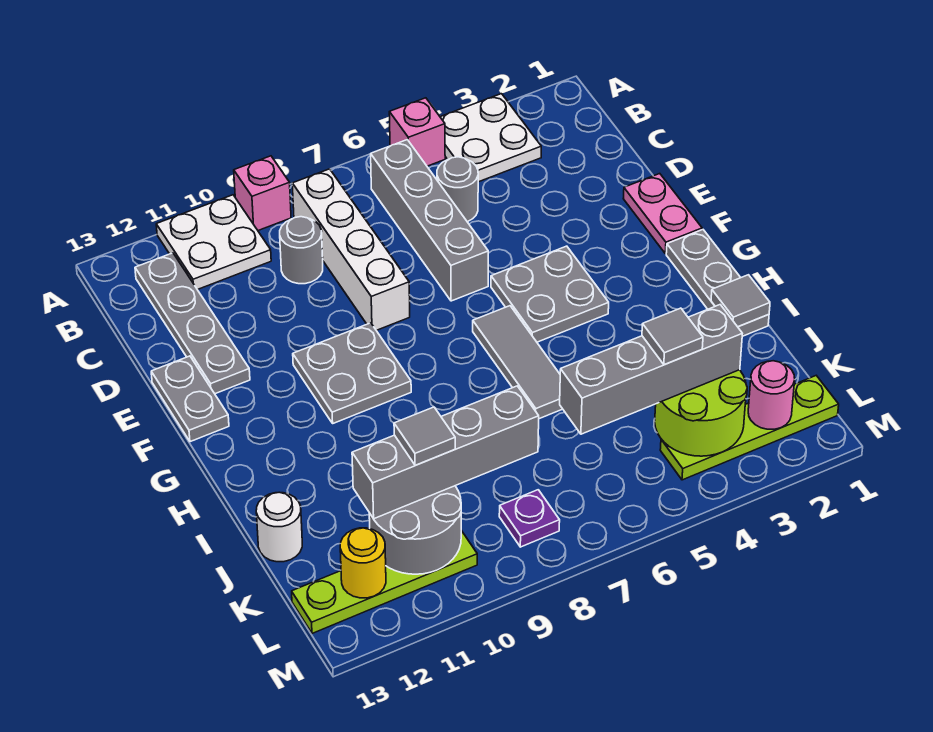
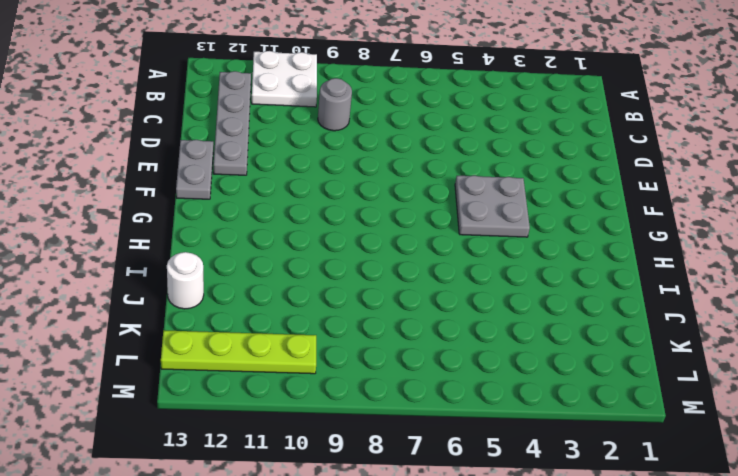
none -> white 2x2 plate [440,94,541,182]
none -> pink 1x1 brick [389,98,445,166]
none -> pink 1x1 brick [234,156,291,230]

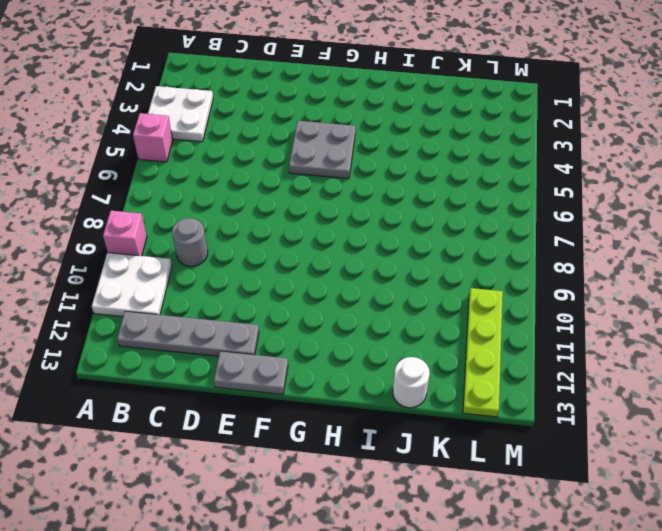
none -> grey 1x4 brick [371,140,488,301]
none -> white 1x4 brick [292,169,410,330]
none -> grey 1x1 round brick [437,157,478,222]

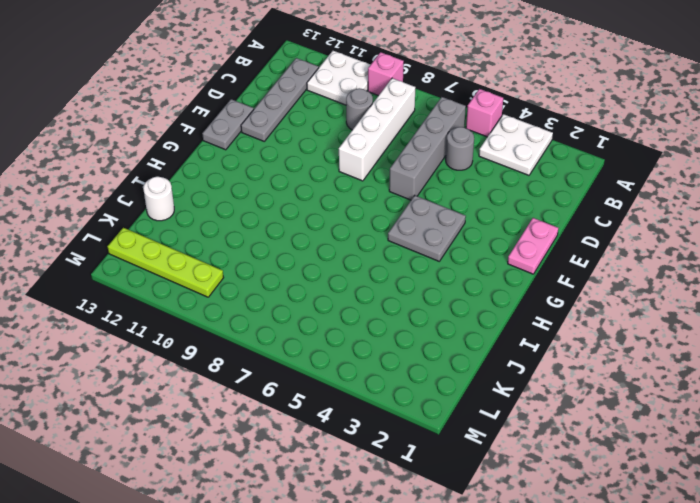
none -> grey 2x2 plate [293,323,411,423]
none -> grey 1x3 plate [666,230,769,336]
none -> grey 1x3 tile [473,306,562,419]

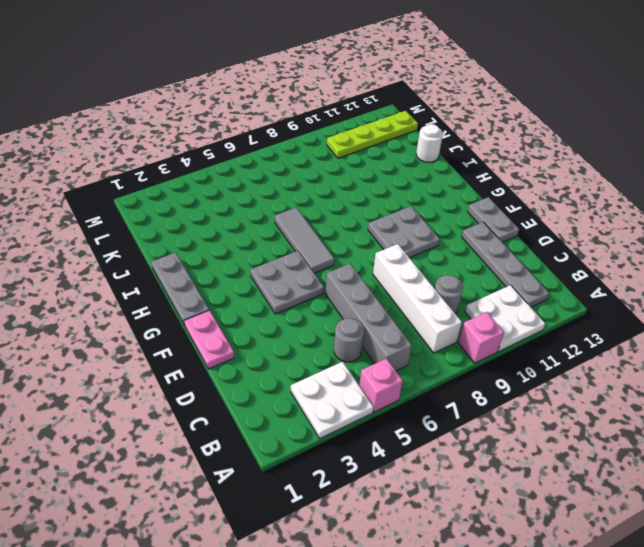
none -> lime 1x4 plate [660,376,839,480]
none -> purple 1x1 plate [499,490,560,547]
none -> grey 1x1 tile [711,275,770,327]

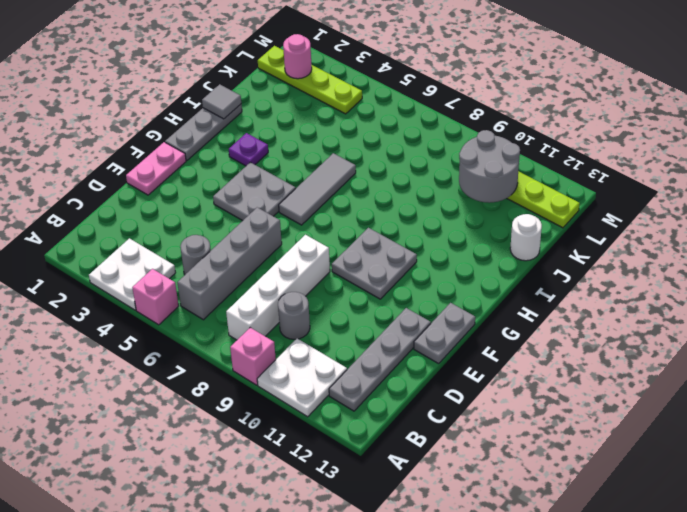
purple 1x1 plate [229,133,268,166] -> purple 1x1 plate moved to [499,490,560,547]
none -> lime 2x2 round brick [655,370,747,456]
none -> yellow 1x1 round brick [340,528,386,598]
none -> grey 1x4 brick [560,305,742,434]

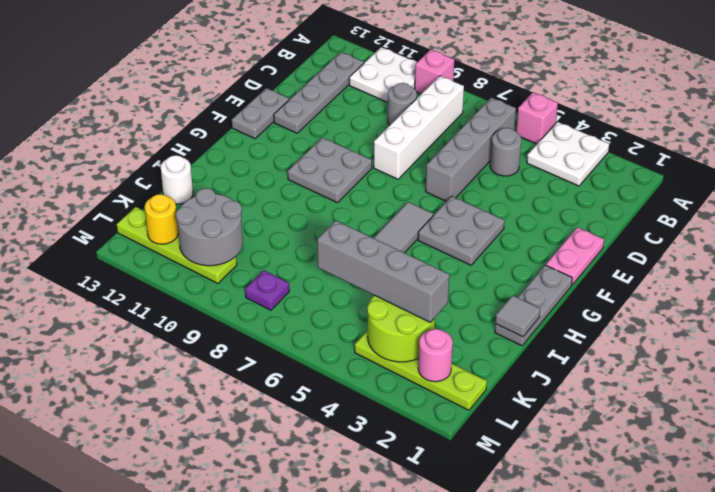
none -> grey 1x4 brick [352,386,539,519]
none -> grey 1x1 tile [642,308,703,365]
none -> grey 1x1 tile [394,407,455,465]

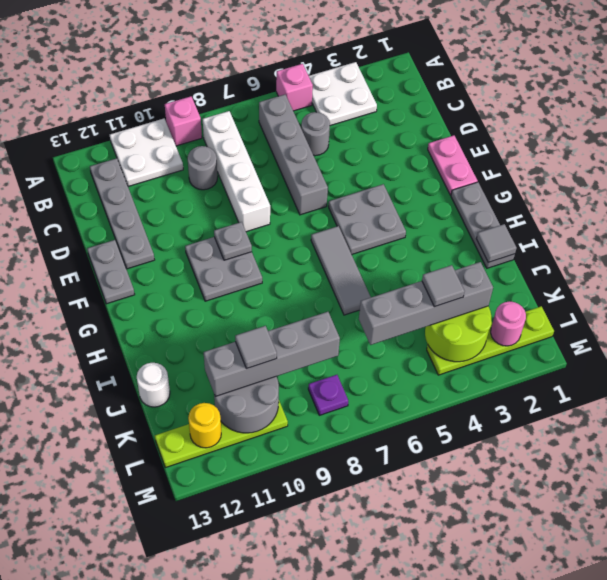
grey 1x1 plate [214,222,252,260] -> none

